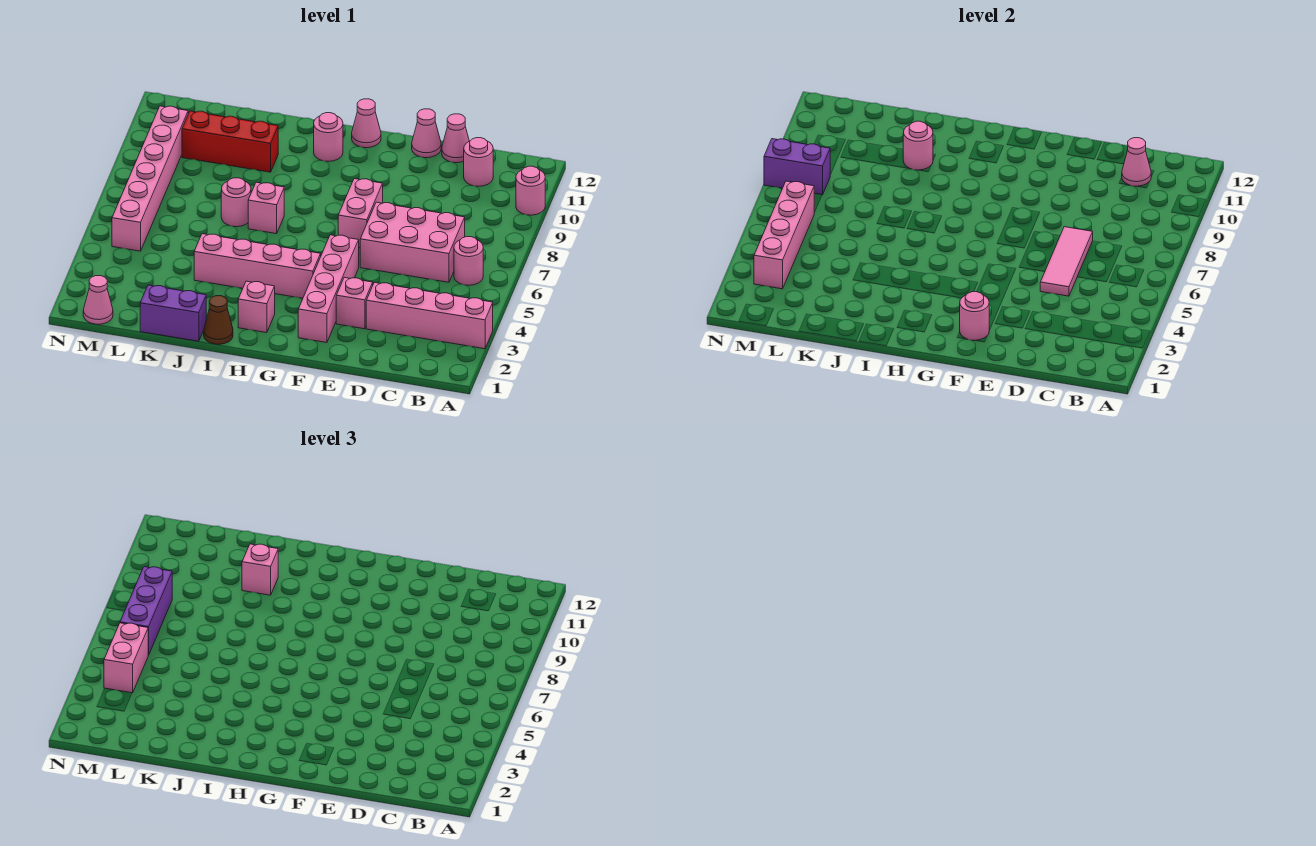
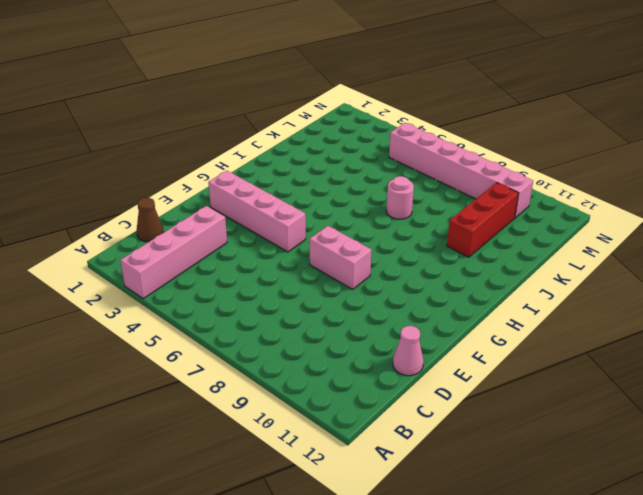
brown 1x1 cone [137,198,163,242] -> brown 1x1 cone moved to [204,296,233,344]
none -> pink 1x1 round brick [516,166,545,215]
none -> pink 1x1 round brick [454,237,483,285]
none -> pink 2x3 brick [360,202,465,282]
none -> pink 1x1 round brick [464,138,493,186]

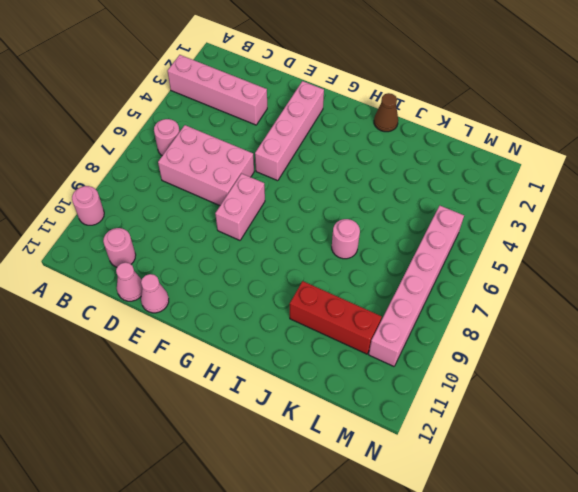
none -> pink 1x1 brick [336,278,373,329]
none -> pink 1x4 brick [194,234,321,298]
none -> pink 1x1 cone [352,99,381,148]
none -> pink 1x1 brick [238,281,275,333]

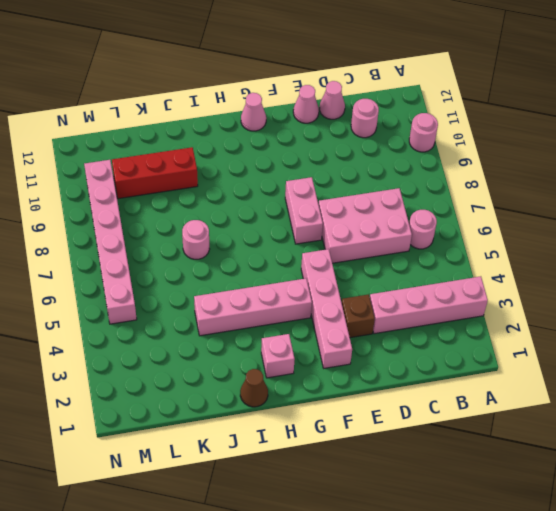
brown 1x1 brick [342,294,375,338] -> pink 1x1 brick [336,278,373,329]
none -> pink 1x1 round brick [314,113,343,161]
none -> pink 1x1 brick [248,182,284,234]
none -> purple 1x2 brick [140,285,206,341]
none -> pink 1x1 cone [83,276,113,324]

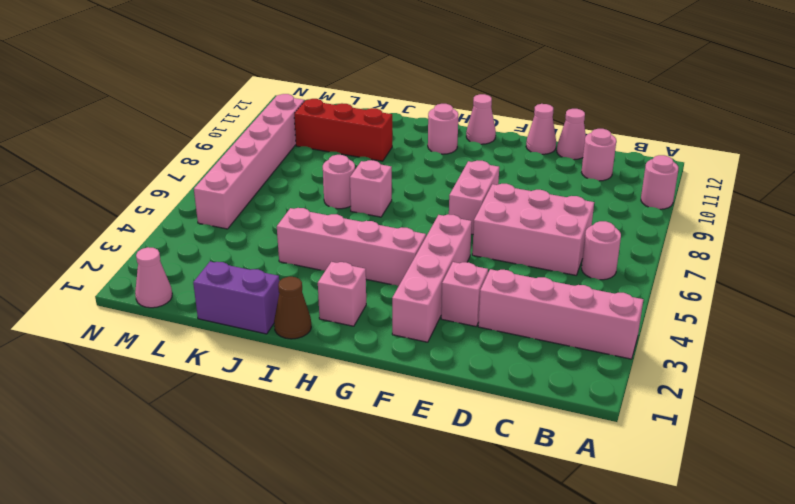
none -> pink 1x1 cone [1122,138,1151,186]
none -> pink 1x3 tile [1040,227,1093,296]
none -> pink 1x1 round brick [960,292,989,340]
none -> pink 1x1 round brick [903,121,933,170]

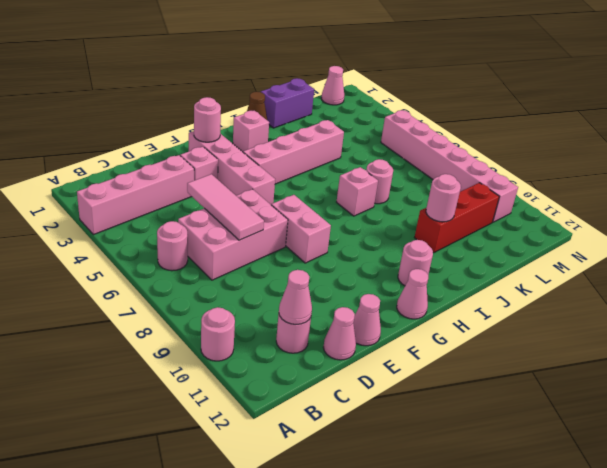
none -> pink 1x4 brick [754,181,814,289]
none -> purple 1x2 brick [764,139,830,195]
none -> pink 1x1 brick [242,544,278,595]
none -> pink 1x2 brick [104,623,148,693]

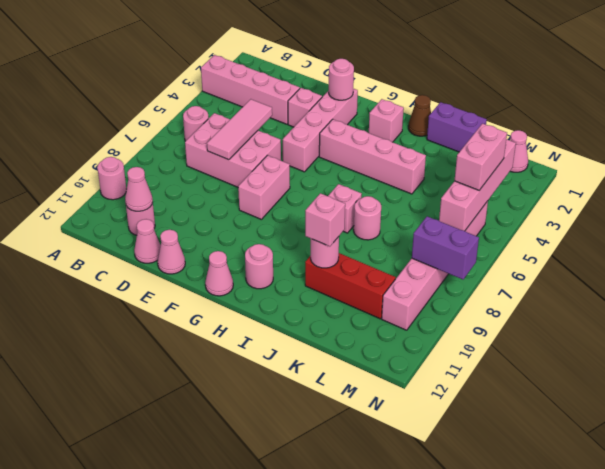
none -> purple 1x3 brick [120,567,172,655]

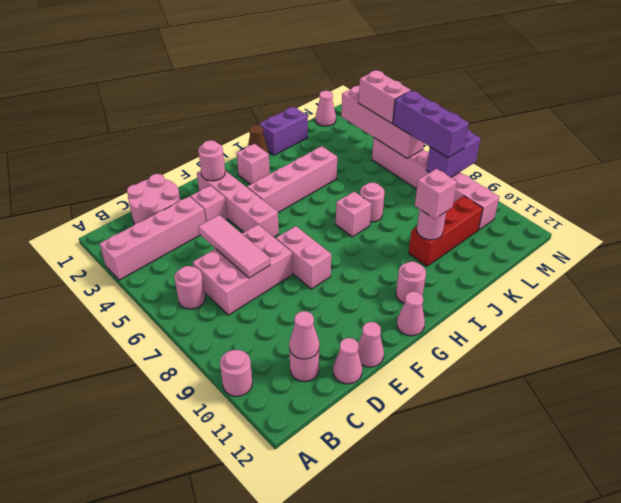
pink 2x2 round brick [127,174,180,225] -> none

